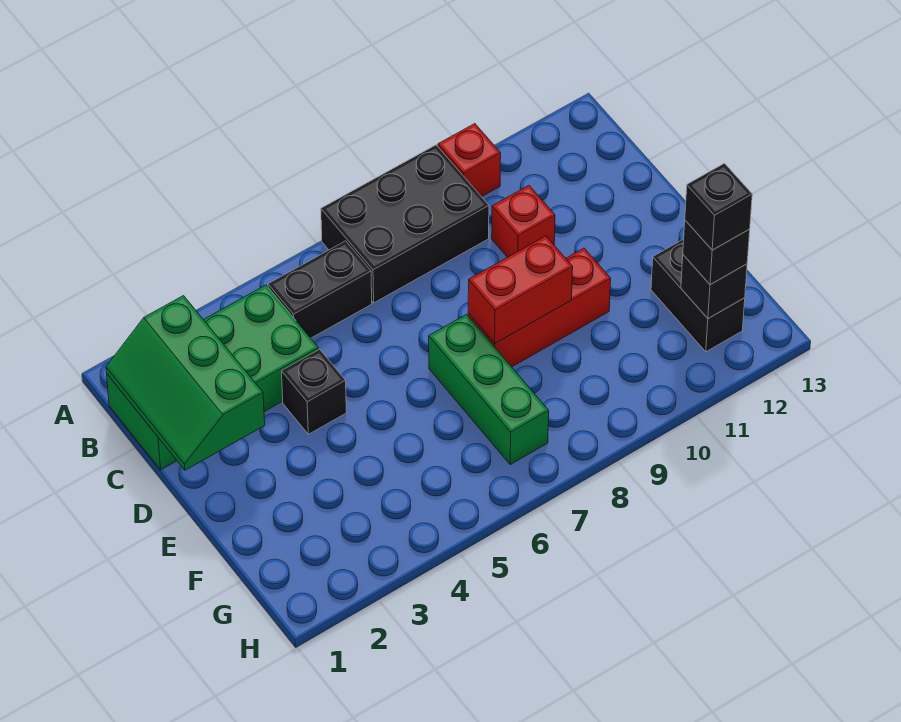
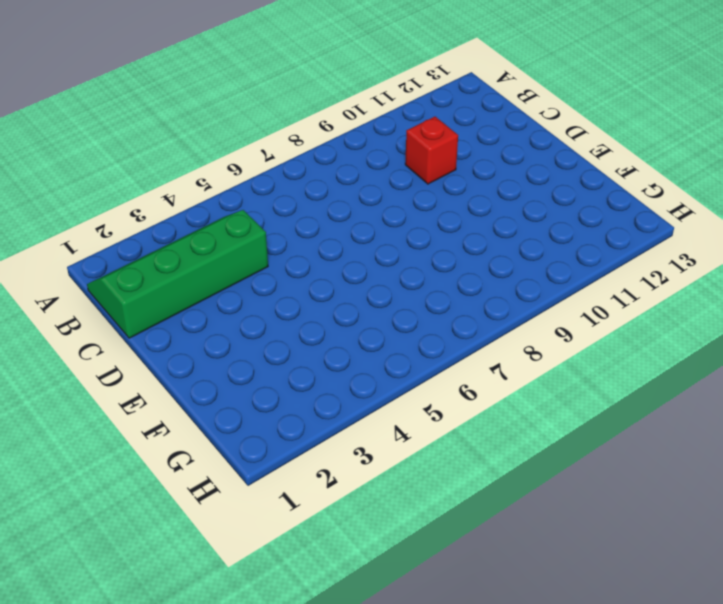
green 2x4 slope [87,210,268,338] -> green 2x4 brick [107,285,319,470]
none -> black 2x3 brick [321,145,489,303]
none -> red 1x1 brick [438,124,501,197]
none -> black 1x2 brick [268,241,372,338]

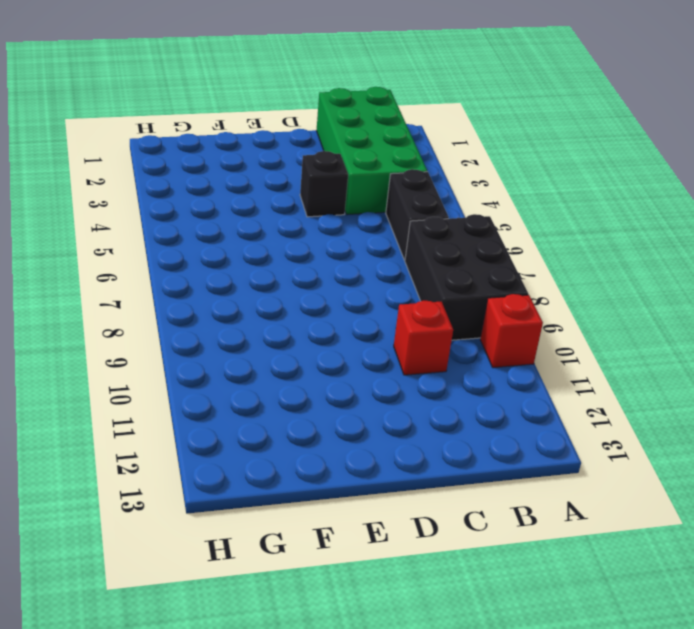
none -> green 1x3 brick [429,315,549,464]
none -> red 1x3 brick [468,248,611,367]
none -> black 1x2 brick [651,239,745,352]

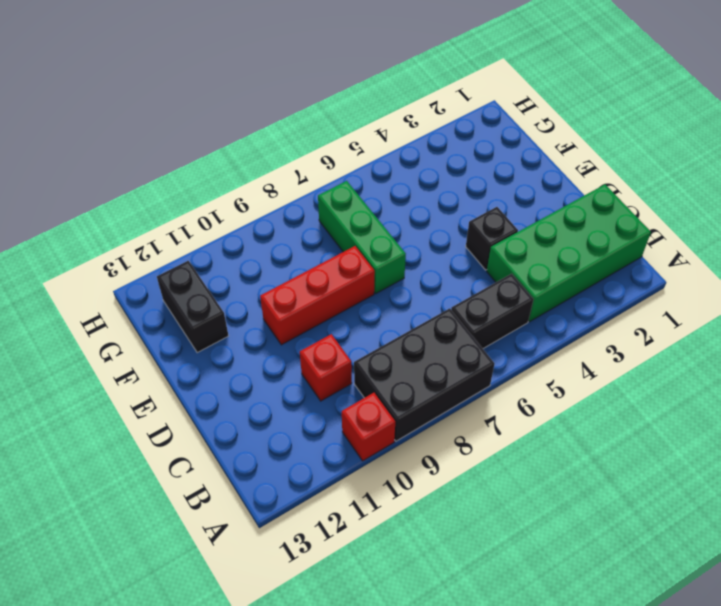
none -> green 2x3 slope [106,296,265,470]
none -> red 1x2 brick [468,236,573,343]
none -> black 1x1 brick [681,255,747,318]

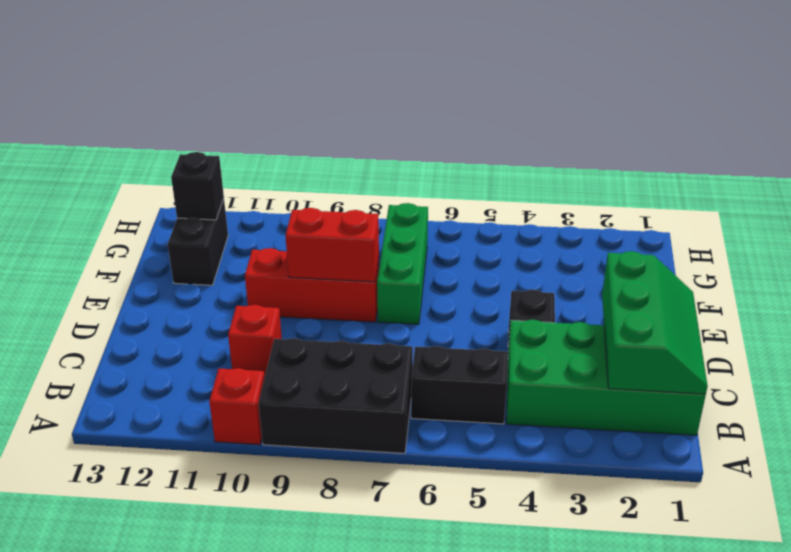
none -> black 1x1 brick [683,220,750,285]
none -> black 1x1 brick [685,163,752,250]

